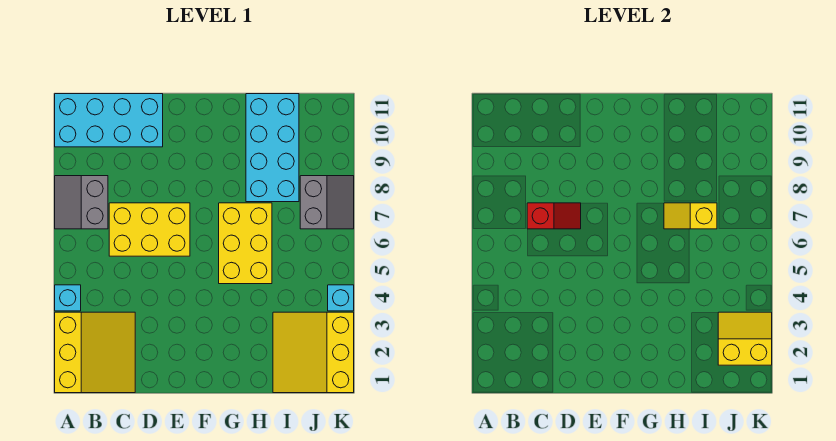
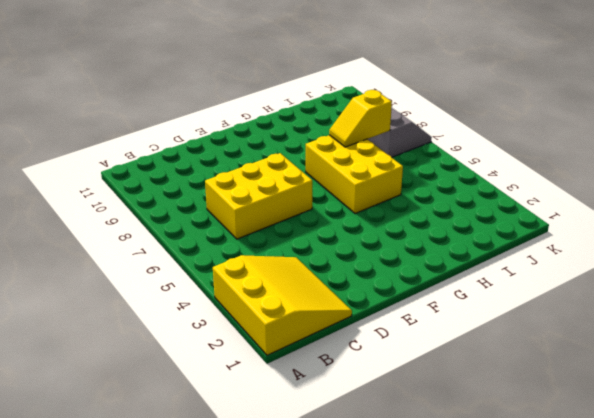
none -> cyan 1x1 brick [55,285,81,311]
none -> grey 2x2 slope [55,176,108,229]
none -> cyan 2x4 brick [55,94,163,147]

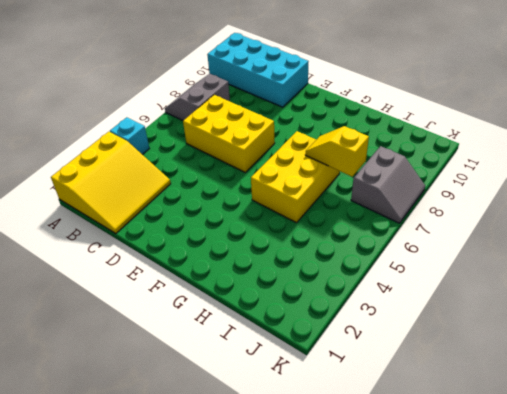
none -> cyan 2x4 brick [246,94,299,202]
none -> yellow 3x3 slope [273,312,354,393]
none -> cyan 1x1 brick [328,285,354,311]

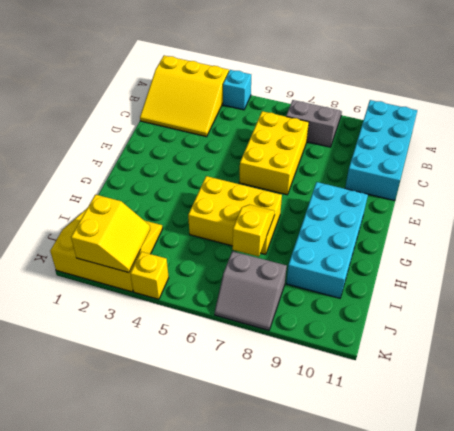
cyan 2x4 brick [286,182,368,298] -> cyan 2x4 brick turned to [246,94,299,202]
yellow 1x1 brick [130,252,169,299] -> cyan 1x1 brick [328,285,354,311]
none -> red 1x2 slope [527,203,581,229]

